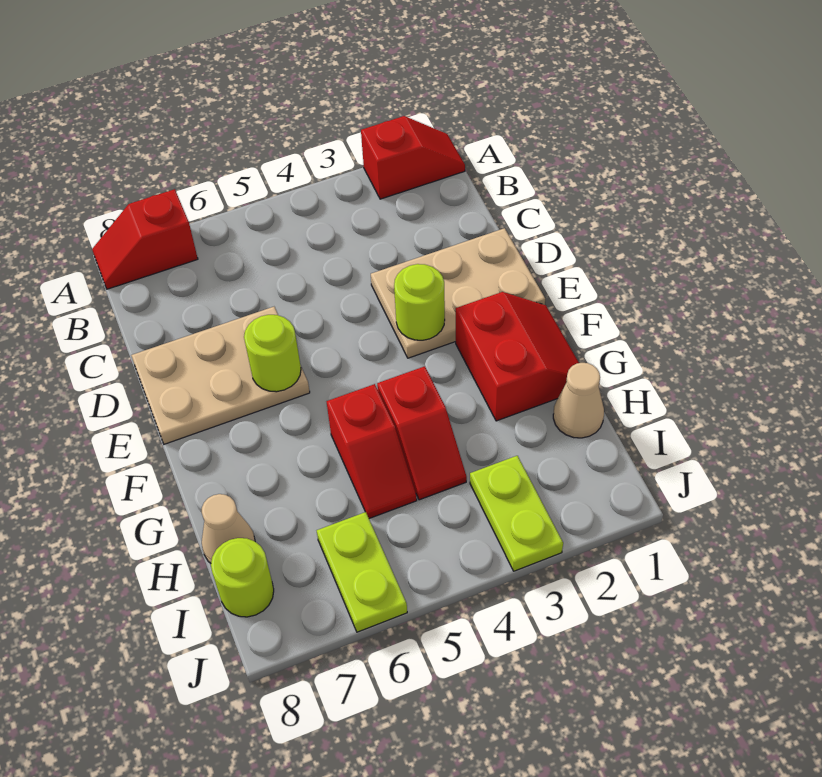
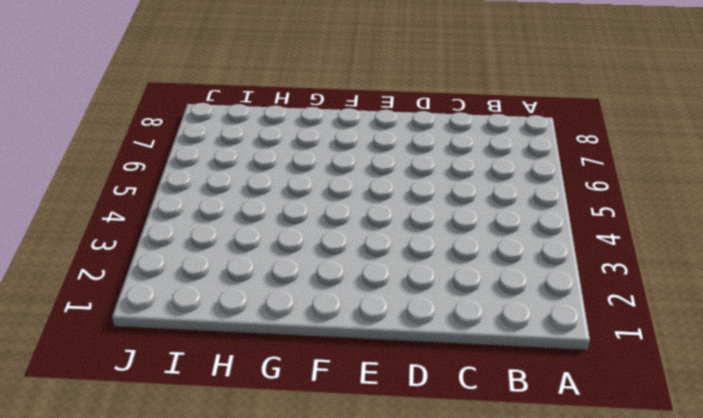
none -> red 1x2 slope [361,116,465,199]
none -> red 1x2 slope [92,189,198,289]
none -> tan 2x3 plate [371,228,545,358]

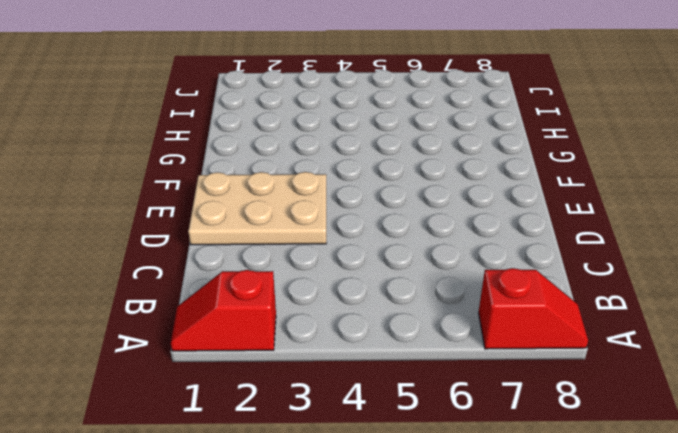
none -> tan 2x3 plate [131,307,310,444]
none -> red 2x2 slope [456,292,579,421]
none -> red 1x2 slope [377,366,467,500]

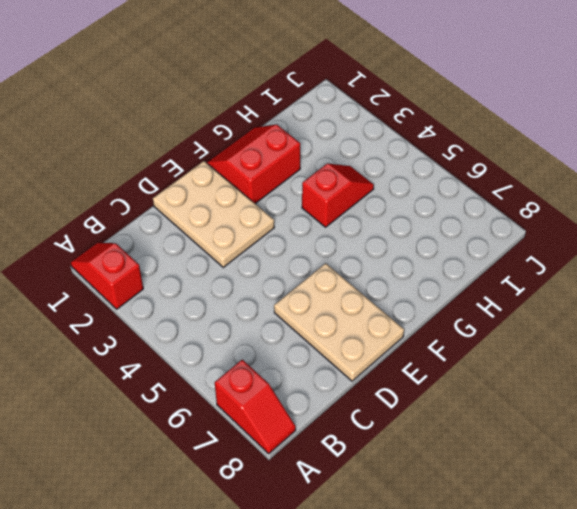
none -> red 1x2 slope [327,384,417,519]
none -> tan 1x1 cone [553,363,604,438]
none -> tan 1x1 cone [202,494,255,563]

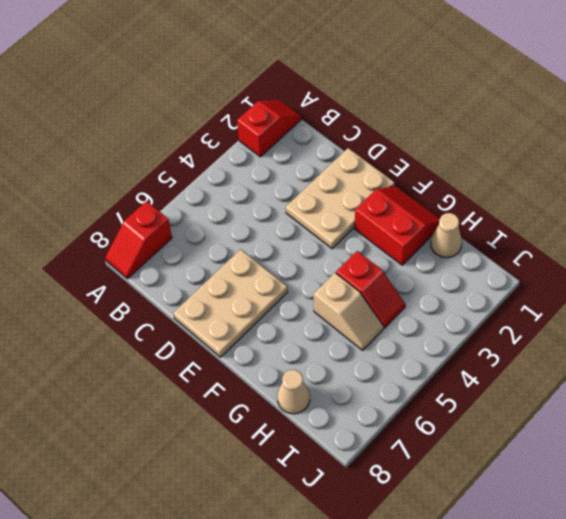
tan 1x2 slope [314,273,384,350] -> red 1x2 slope [327,384,417,519]
none -> lime 1x2 plate [470,456,563,571]
none -> lime 1x2 plate [317,512,407,632]
none -> lime 1x1 round brick [211,538,274,617]

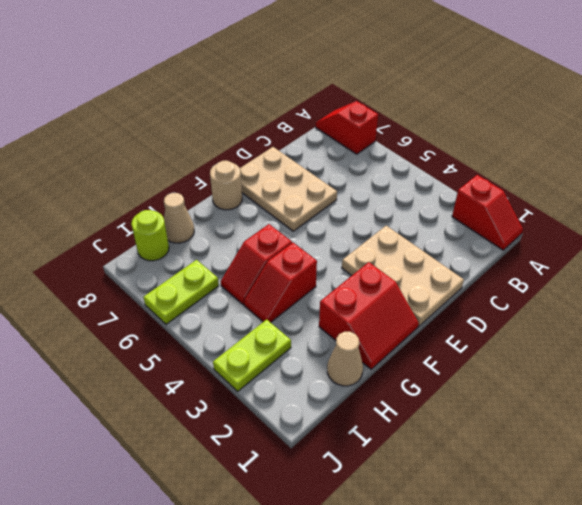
tan 1x1 round brick [210,161,242,210] -> none
none -> lime 1x1 round brick [394,264,445,340]
none -> lime 1x1 round brick [244,315,301,392]

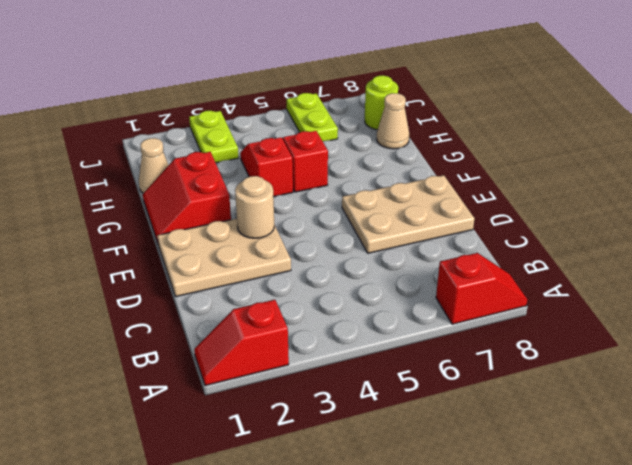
tan 1x1 round brick [235,176,274,238] -> lime 1x1 round brick [394,264,445,340]
none -> lime 1x1 round brick [244,315,301,392]

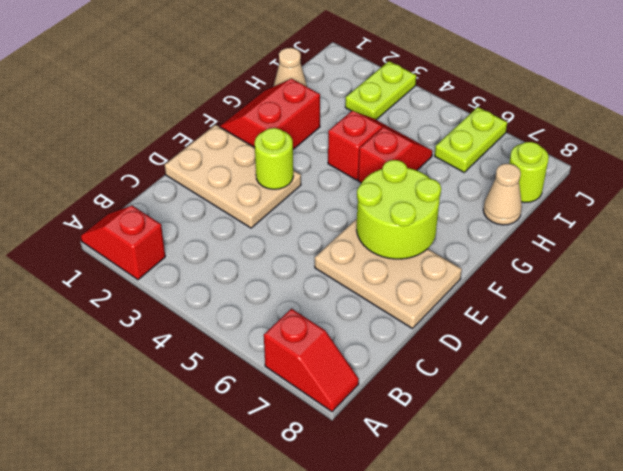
lime 2x2 round brick [357,160,441,259] -> lime 1x1 round brick [244,315,301,392]

